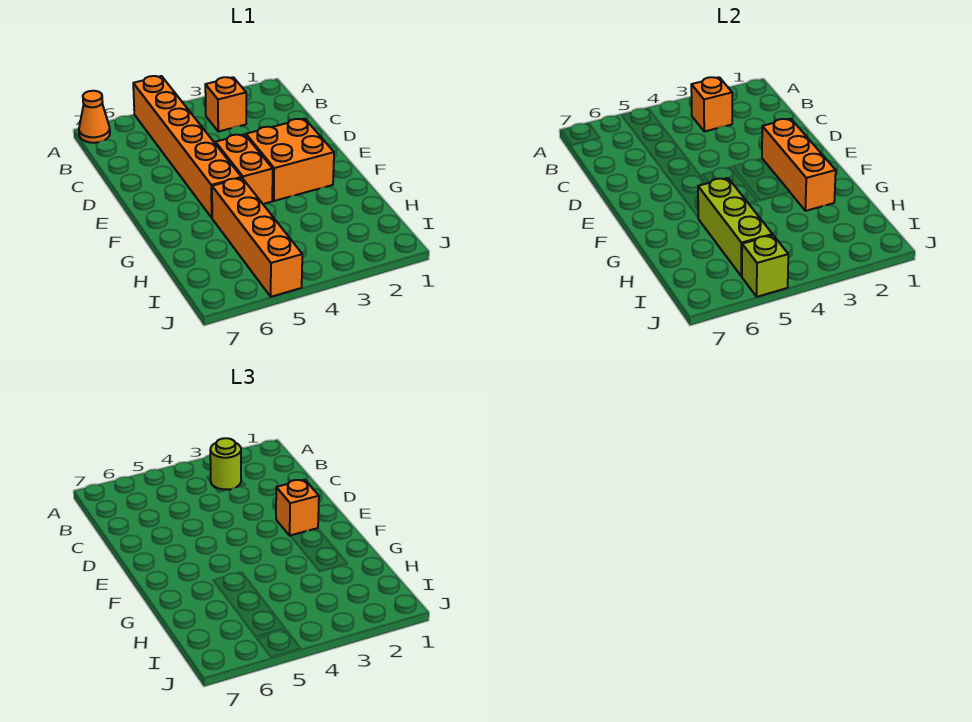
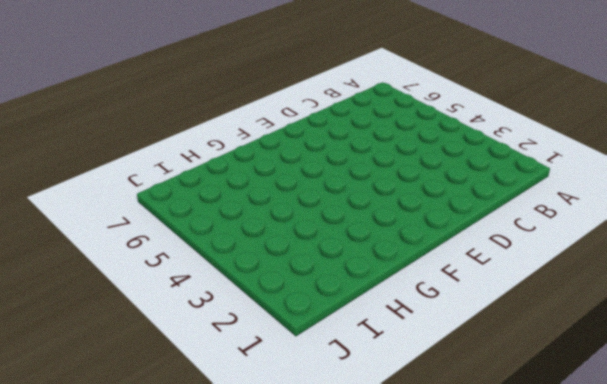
none -> orange 1x6 brick [133,76,241,218]
none -> orange 1x1 cone [79,91,110,143]
none -> orange 1x1 brick [205,77,246,131]

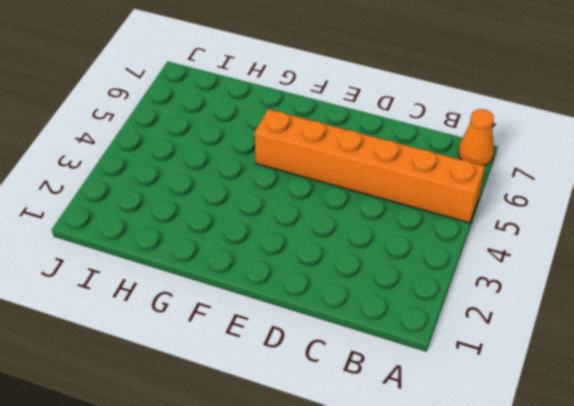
none -> orange 1x1 brick [205,77,246,131]
none -> orange 2x2 brick [246,119,334,201]
none -> orange 1x2 brick [215,134,273,204]

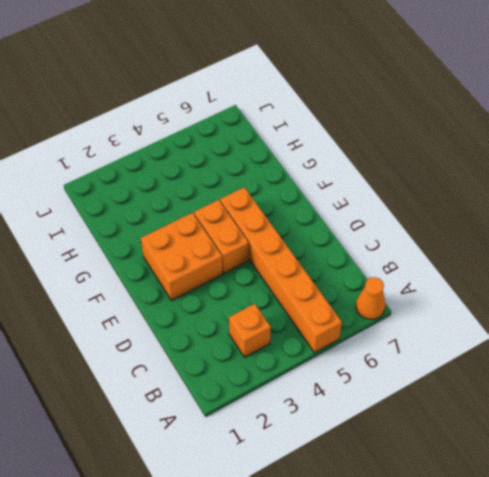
none -> orange 1x4 brick [212,178,302,297]
none -> orange 1x1 brick [691,77,732,131]
none -> orange 1x3 brick [762,119,836,211]

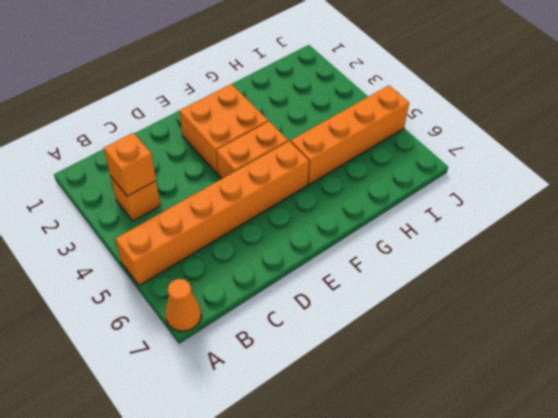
none -> orange 1x3 brick [762,119,836,211]
none -> lime 1x3 brick [698,178,773,276]
none -> lime 1x1 brick [742,235,788,297]

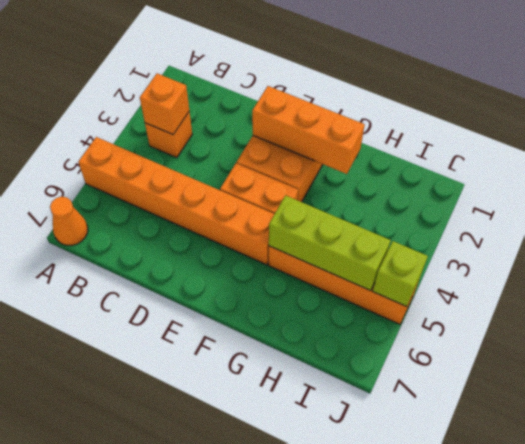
none -> lime 1x1 round brick [210,438,241,489]
none -> orange 1x1 brick [276,480,319,536]

